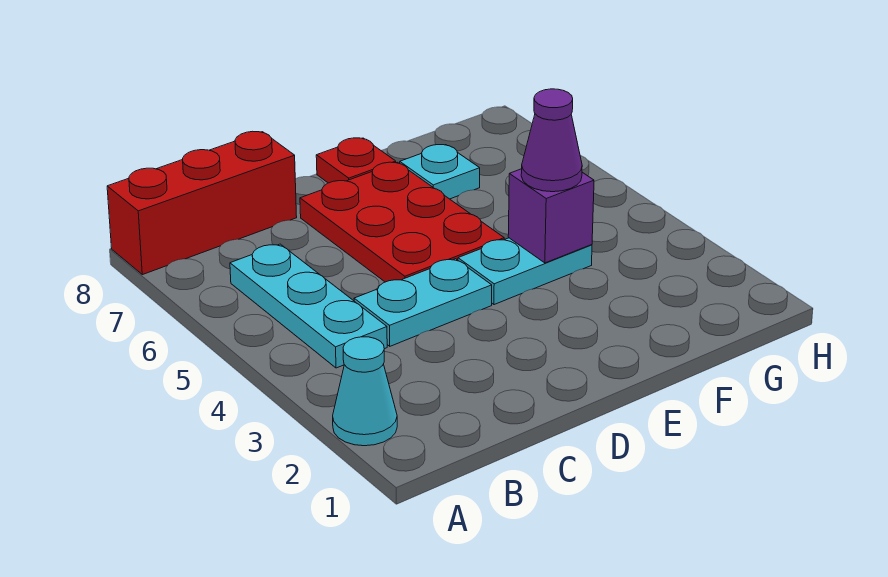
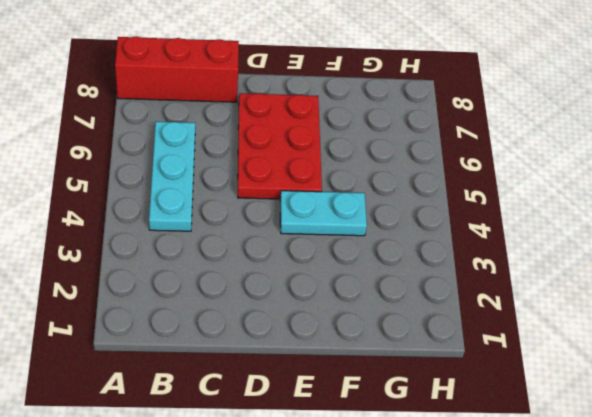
none -> cyan 1x1 cone [333,337,397,446]
none -> cyan 1x2 plate [354,259,492,346]

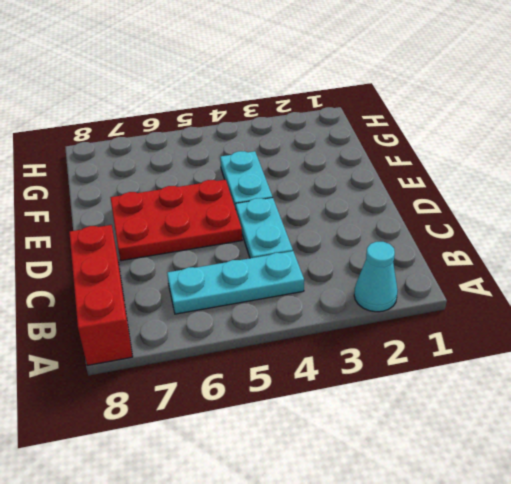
none -> red 1x1 plate [316,138,396,183]
none -> cyan 1x1 plate [400,145,480,199]

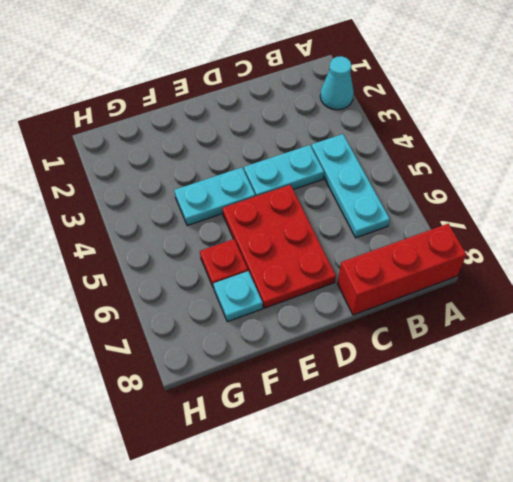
red 1x1 plate [200,239,248,288] -> red 1x1 plate moved to [316,138,396,183]
none -> purple 1x1 brick [508,169,594,263]
none -> purple 1x1 cone [521,89,582,192]

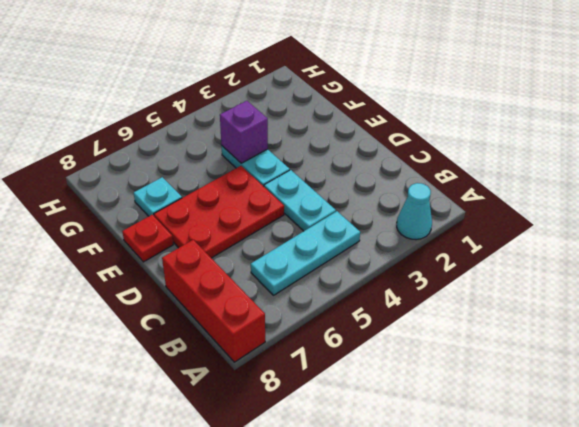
none -> purple 1x1 cone [521,89,582,192]

